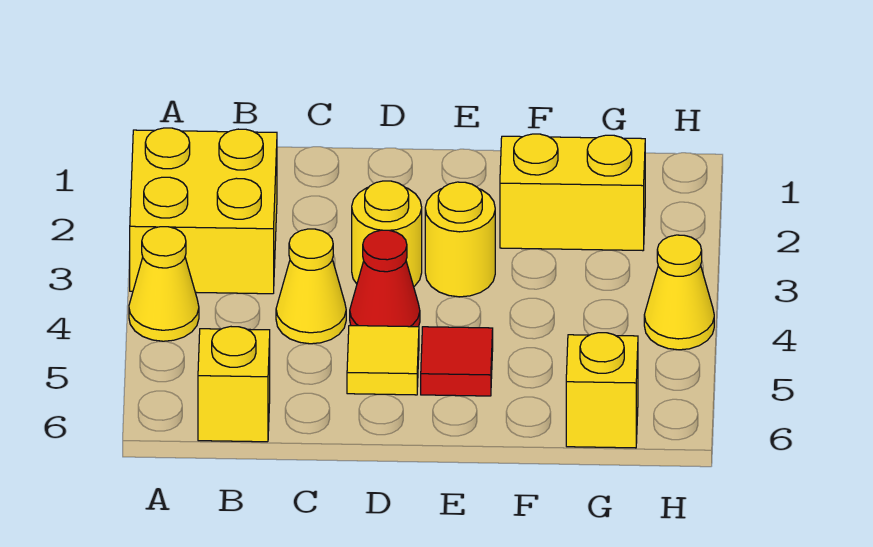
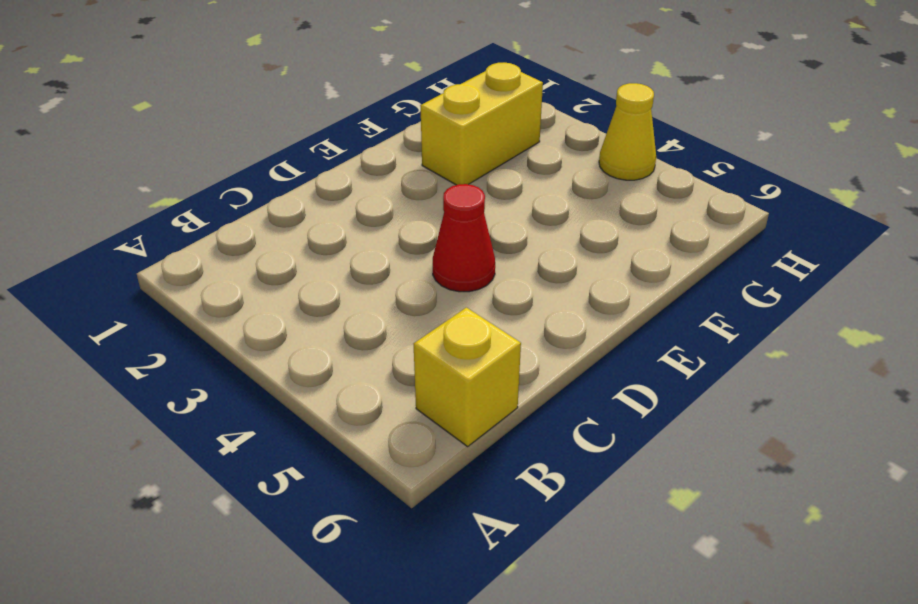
none -> yellow 2x2 brick [130,128,277,294]
none -> yellow 1x1 cone [129,227,199,341]
none -> yellow 1x1 cone [276,229,346,344]

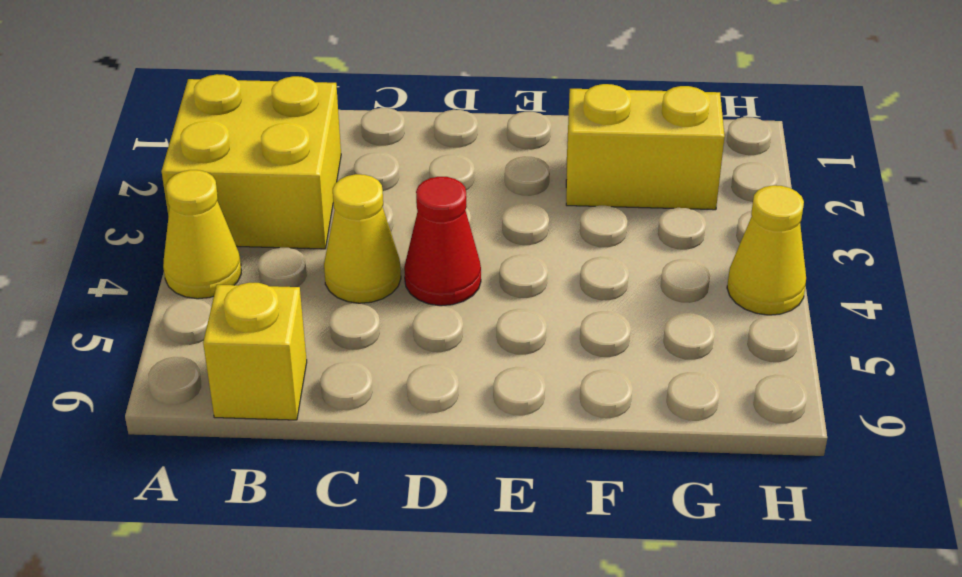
none -> yellow 1x1 round brick [352,181,422,286]
none -> yellow 1x1 tile [347,326,419,395]
none -> yellow 1x1 round brick [425,182,495,297]

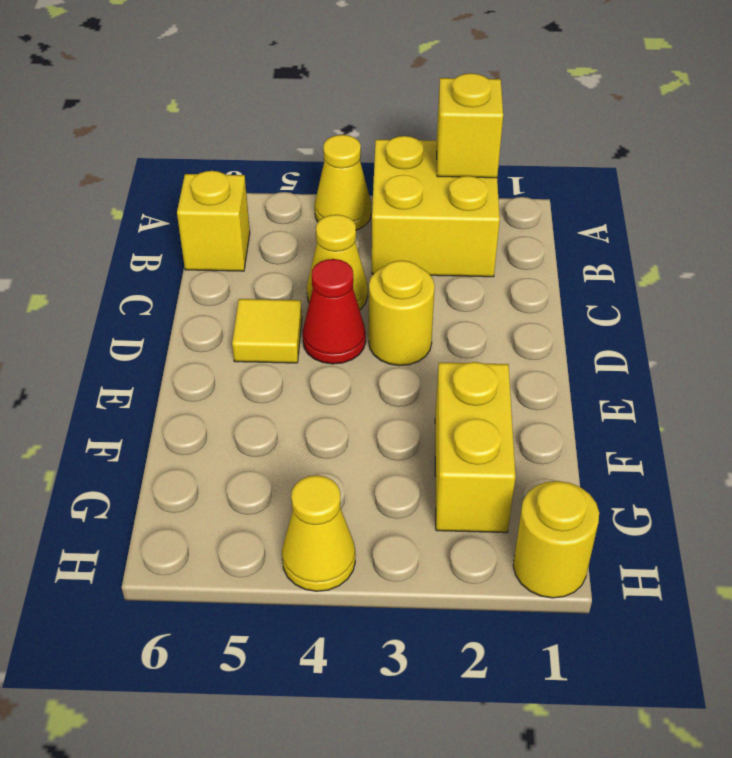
yellow 1x1 brick [437,73,503,178] -> yellow 1x1 brick moved to [566,333,638,448]
yellow 1x1 round brick [513,481,599,598] -> yellow 1x1 round brick moved to [425,182,495,297]
none -> red 1x1 tile [421,327,493,396]

